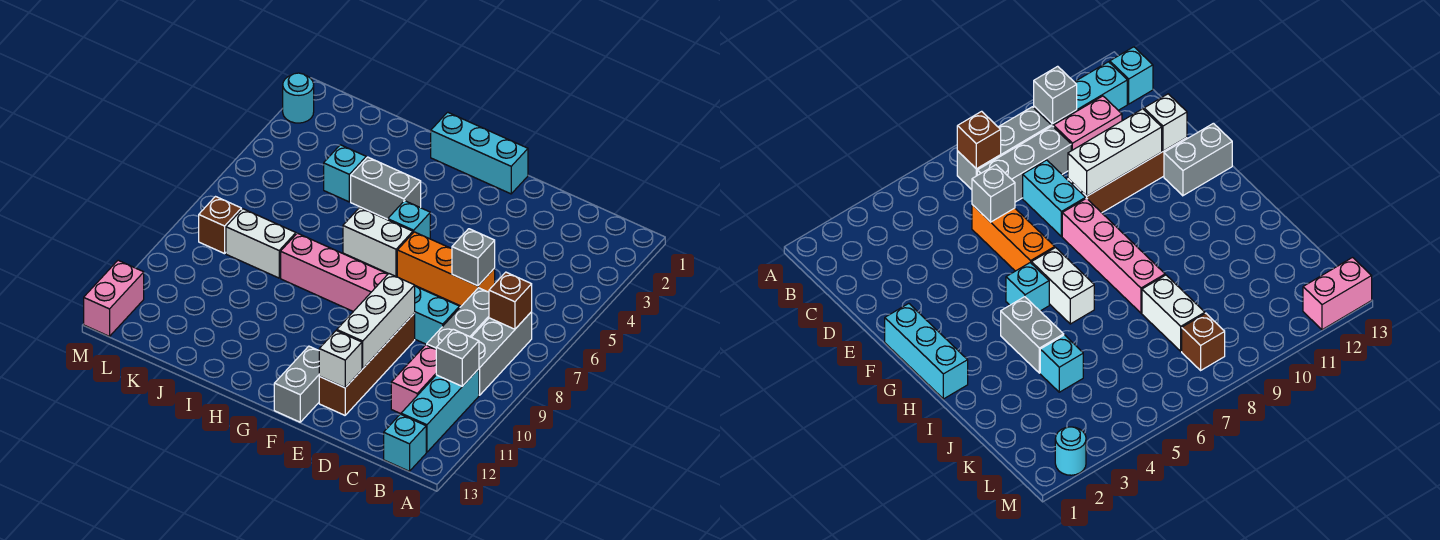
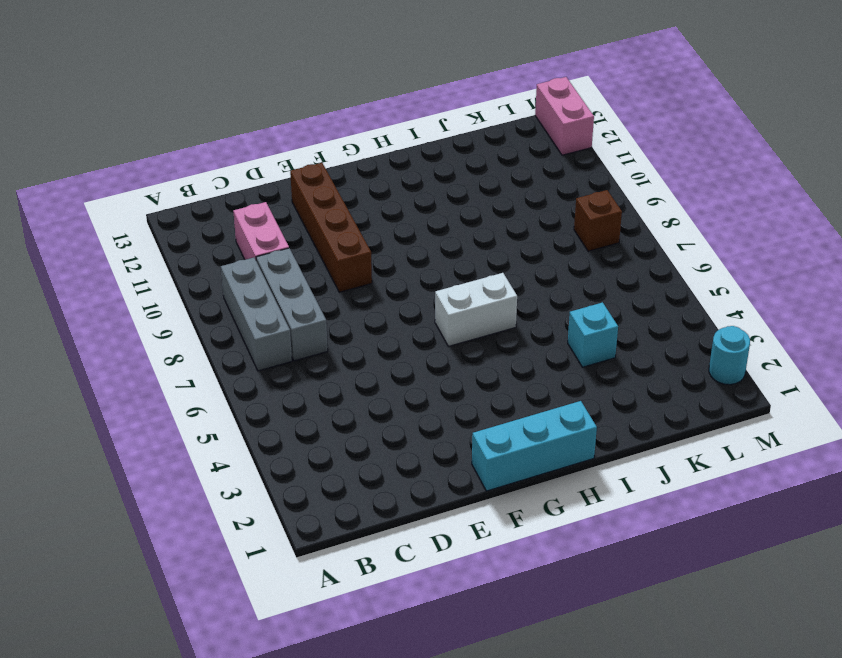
none -> cyan 1x3 brick [401,369,479,452]
none -> cyan 1x1 brick [384,414,426,471]
none -> orange 1x3 brick [397,232,495,306]

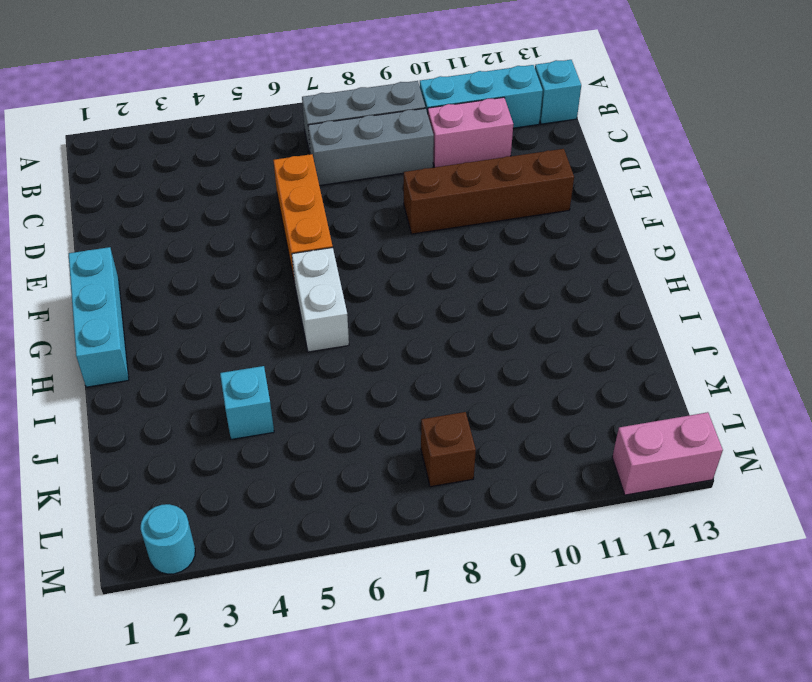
none -> cyan 1x2 brick [415,286,460,344]
none -> pink 1x4 brick [281,233,388,311]
none -> grey 1x2 brick [274,346,320,422]

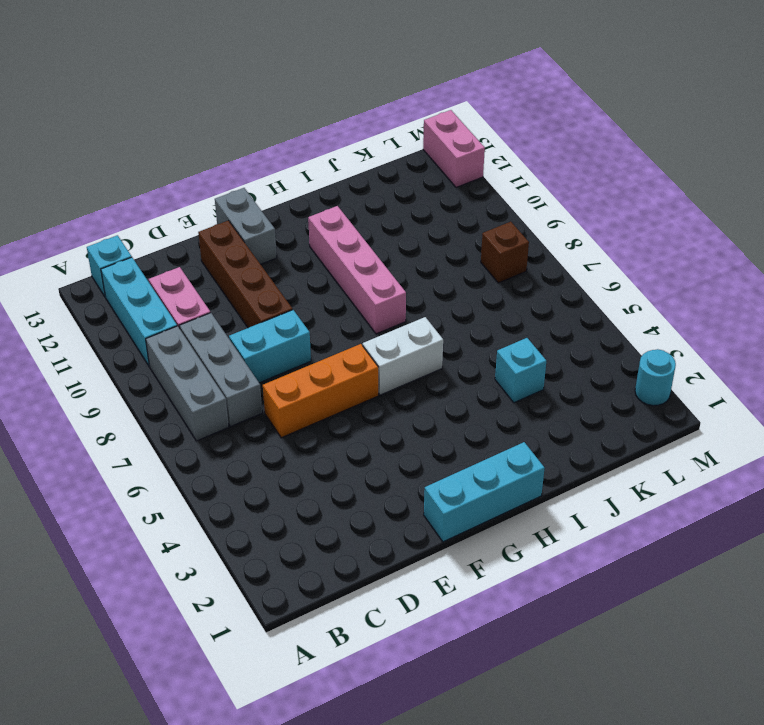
pink 1x4 brick [308,206,406,334] -> pink 1x4 brick turned to [281,233,388,311]
none -> cyan 1x1 brick [388,201,430,239]
none -> grey 1x2 brick [351,157,421,219]
none -> white 1x2 brick [226,209,296,278]

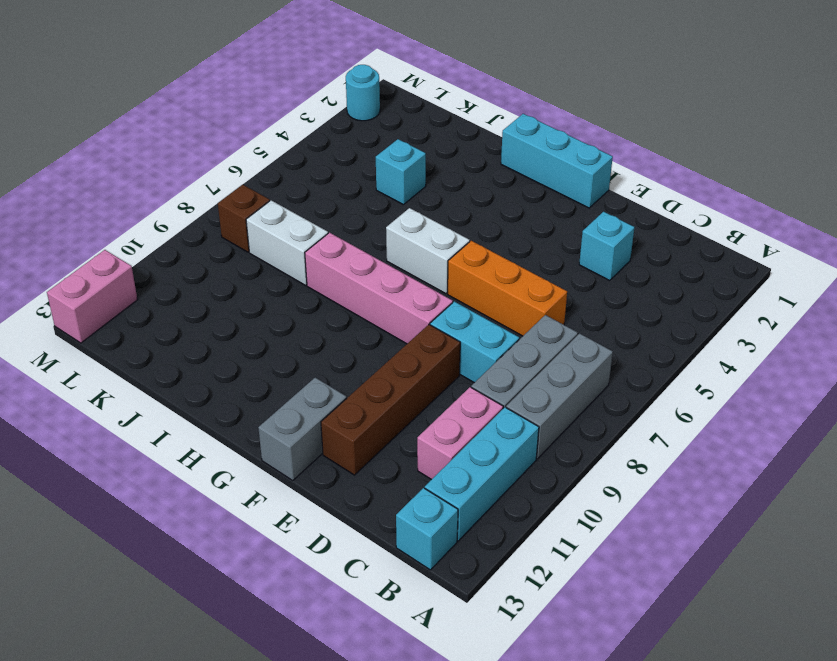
cyan 1x1 brick [579,212,635,281] -> cyan 1x1 brick moved to [388,201,430,239]
none -> grey 1x2 brick [351,157,421,219]
none -> brown 1x1 brick [489,272,532,329]
none -> grey 1x1 brick [436,329,479,386]

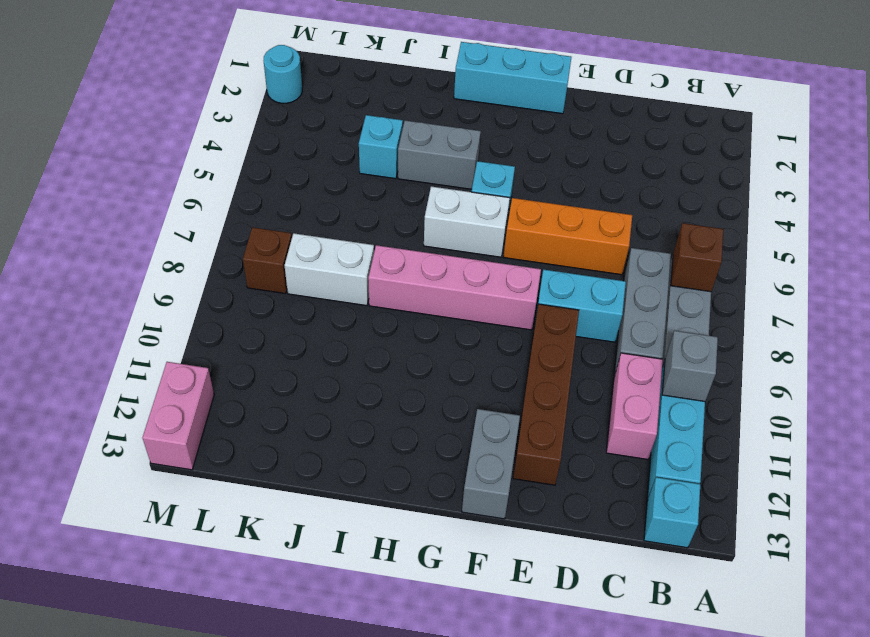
none -> grey 1x1 brick [452,229,495,286]
none -> white 1x3 brick [337,274,415,368]
none -> white 1x1 brick [319,331,362,388]

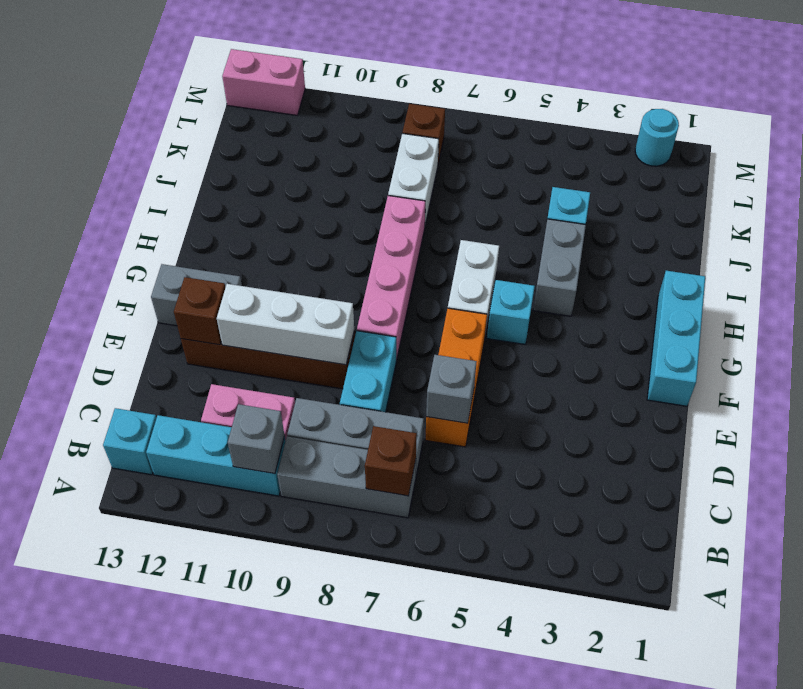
brown 1x1 brick [174,277,225,345] -> white 1x1 brick [319,331,362,388]

